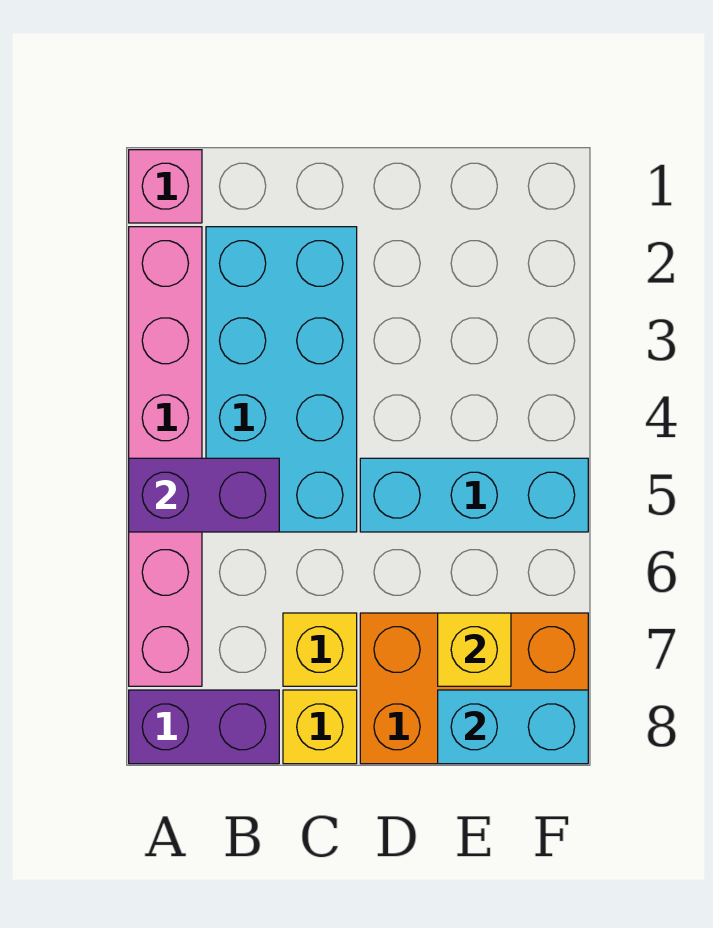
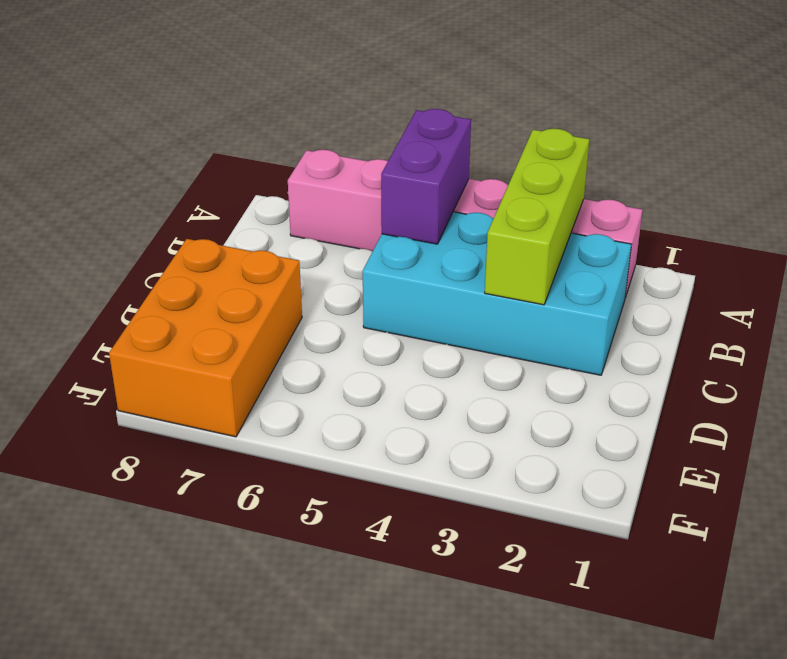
lime 1x3 brick [485,129,590,305] -> none
none -> pink 1x1 brick [129,150,202,223]
none -> purple 1x2 brick [129,690,279,764]

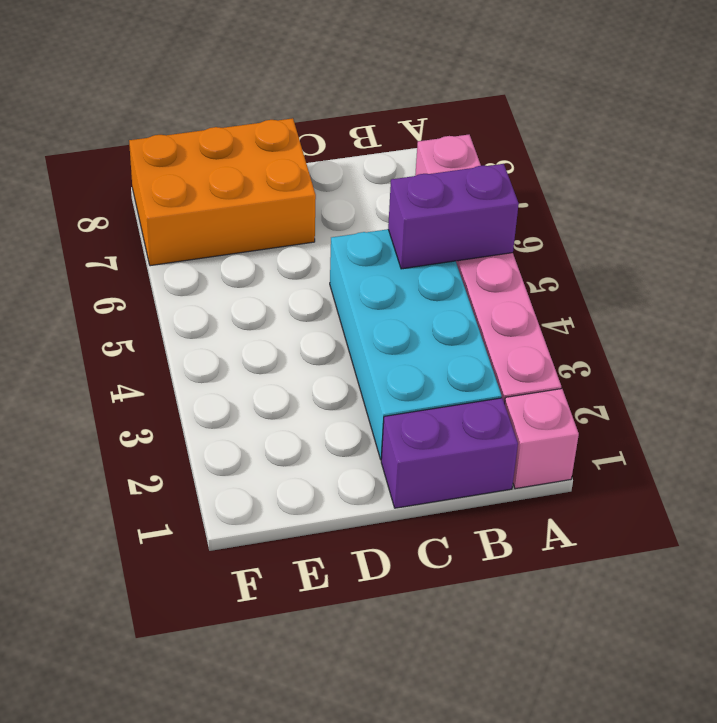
purple 1x2 brick [381,398,518,508] -> purple 1x2 brick moved to [129,690,279,764]
none -> yellow 1x1 brick [283,613,357,686]
none -> yellow 1x1 brick [283,690,357,764]

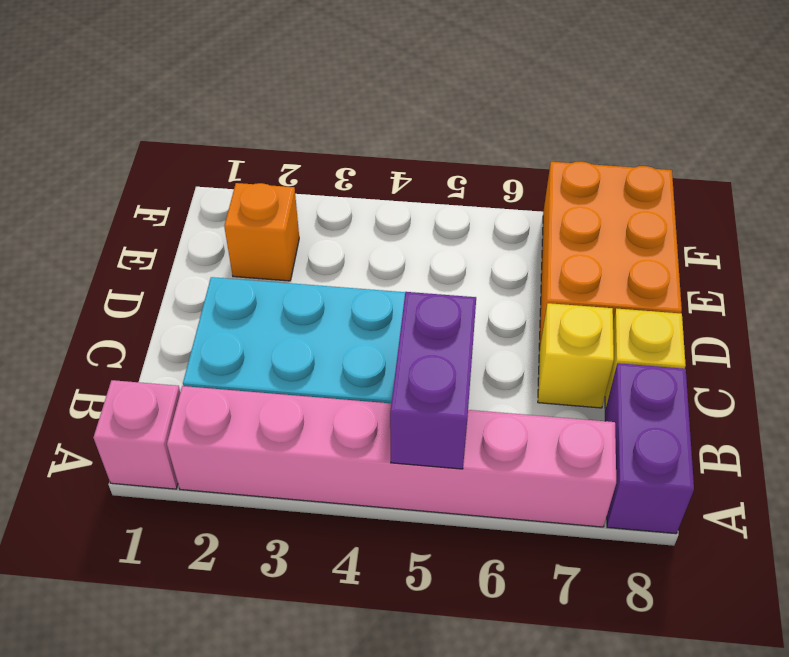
orange 1x1 brick [224,183,299,281] -> none
none -> cyan 1x3 brick [360,458,588,532]
none -> yellow 1x1 brick [438,613,511,686]

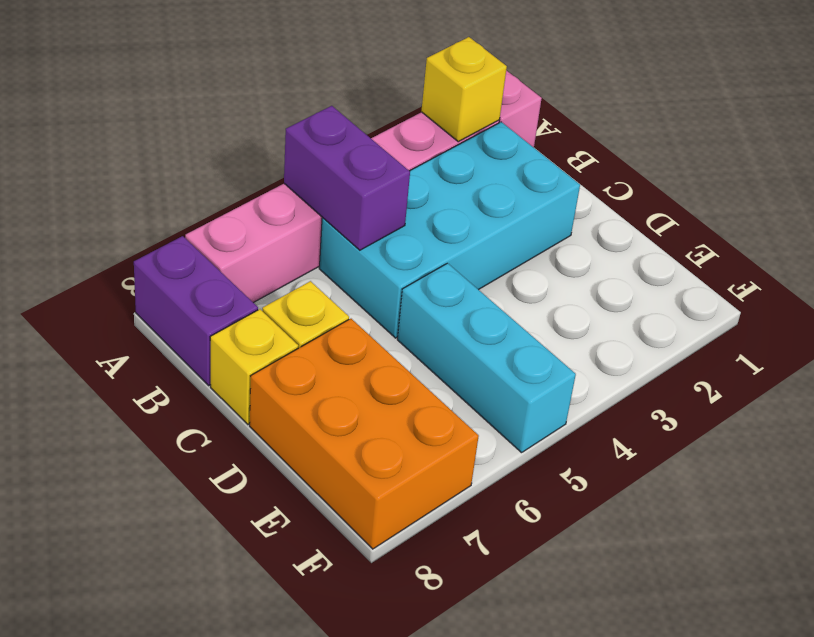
yellow 1x1 brick [421,37,507,142] -> yellow 1x1 brick moved to [438,613,511,686]
none -> cyan 1x2 brick [438,690,588,764]

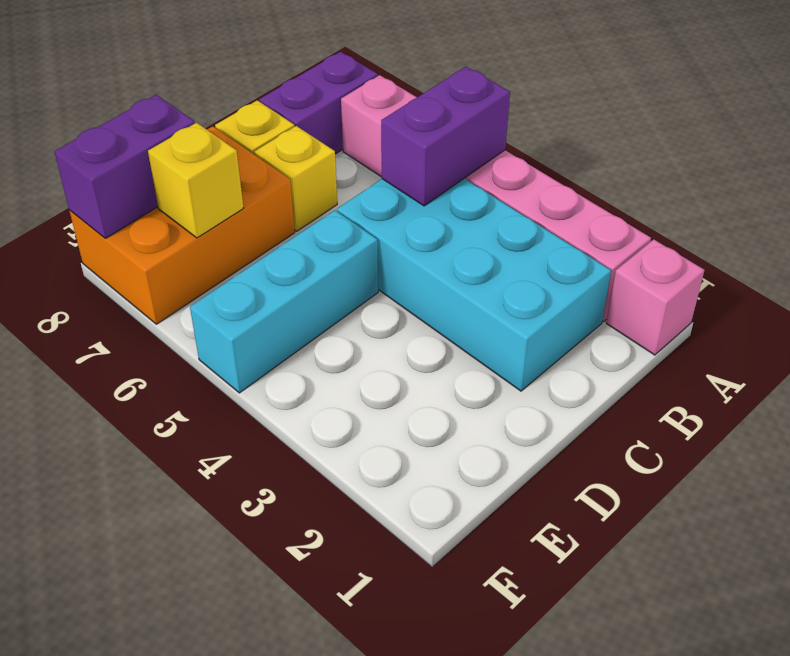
purple 1x2 brick [54,95,195,238] -> cyan 1x2 brick [438,690,588,764]

